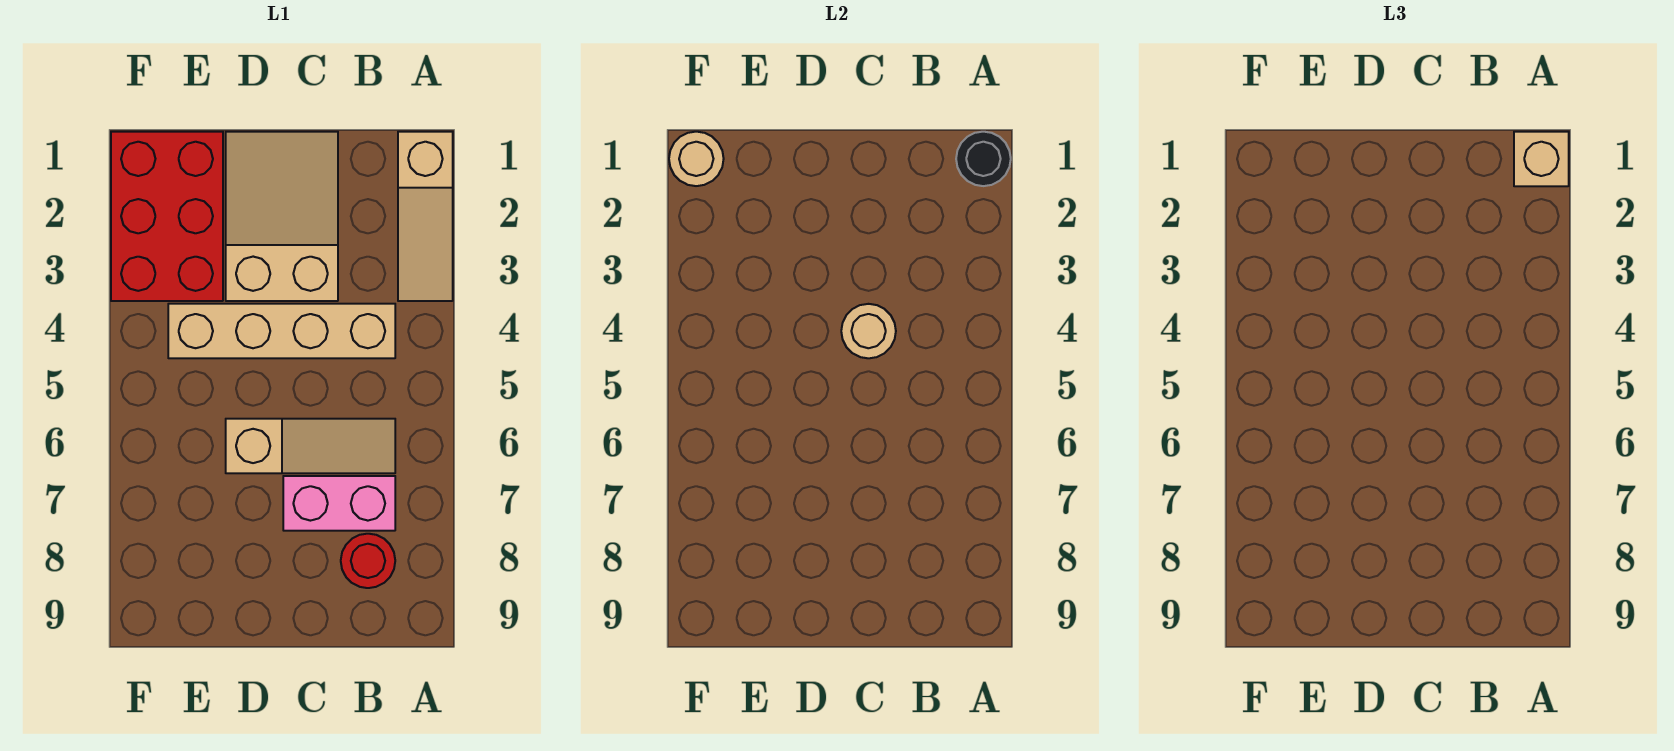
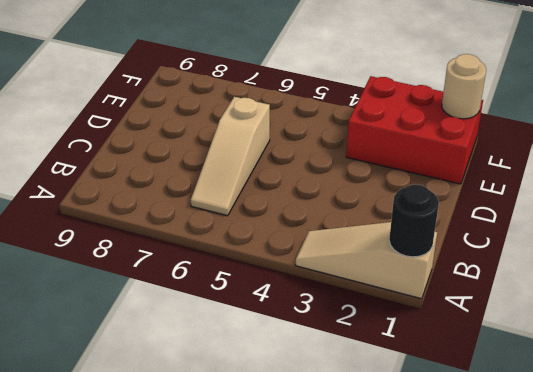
none -> tan 1x4 brick [168,304,395,358]
none -> pink 1x2 brick [283,476,395,531]

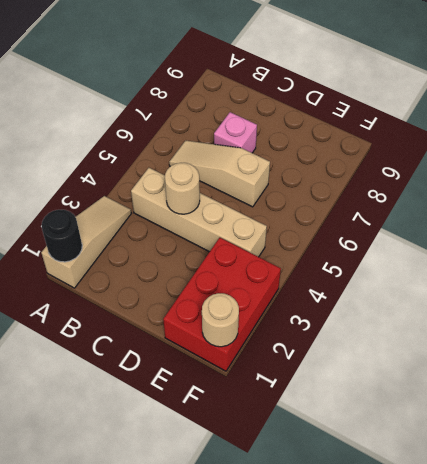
pink 1x1 brick [214,112,257,153] -> pink 1x2 brick [283,476,395,531]
none -> red 1x1 round brick [341,534,395,588]
none -> tan 2x3 slope [226,132,338,301]

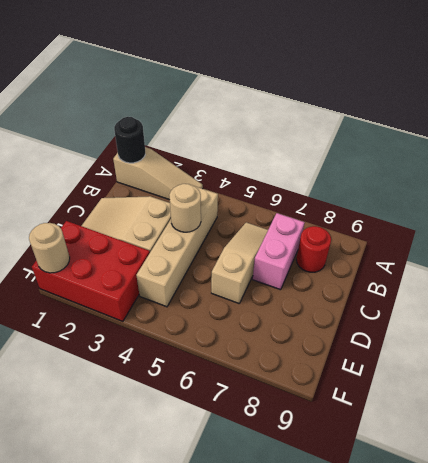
none -> tan 1x1 brick [1514,132,1569,186]

